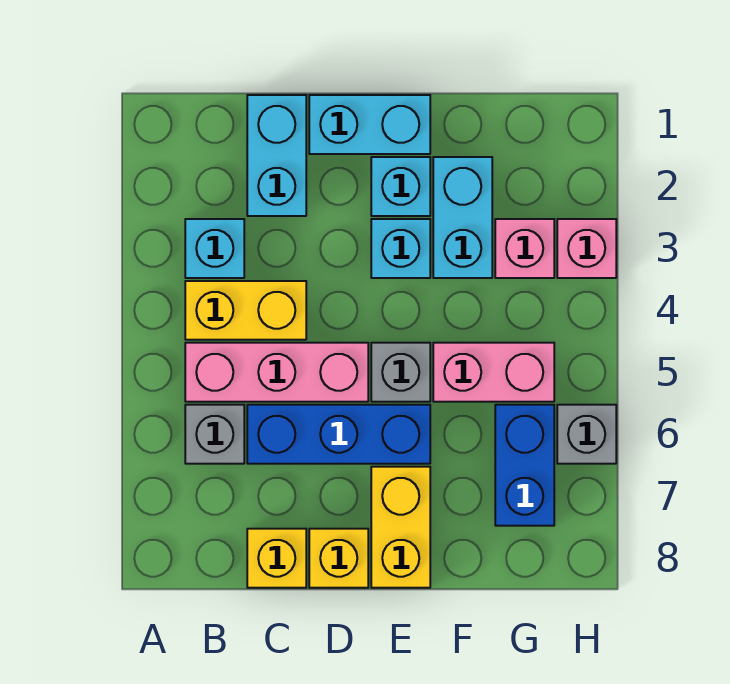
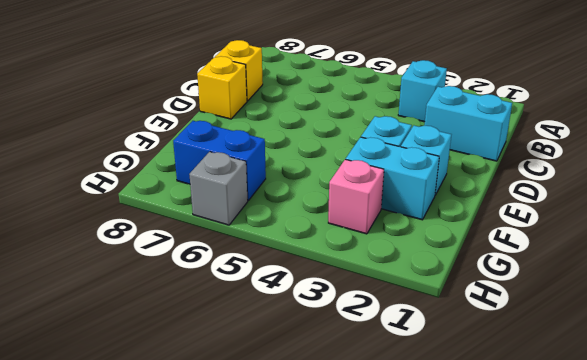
none -> yellow 1x2 brick [185,281,306,340]
none -> pink 1x3 brick [185,343,368,402]
none -> grey 1x1 brick [185,405,244,464]

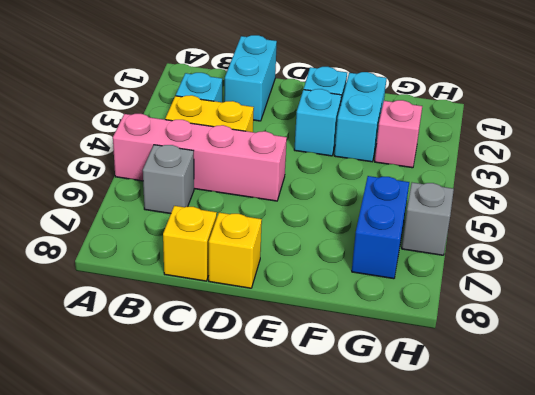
pink 1x4 brick [113,114,287,201] -> pink 1x3 brick [185,343,368,402]
none -> blue 1x3 brick [247,405,430,464]
none -> cyan 1x2 brick [309,95,430,154]
none -> grey 1x1 brick [371,343,430,402]

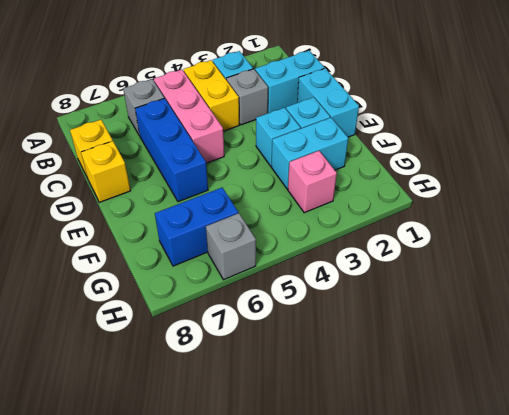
grey 1x1 brick [226,69,268,125] -> grey 1x1 brick moved to [371,343,430,402]
none -> yellow 1x2 brick [371,467,430,588]
none -> pink 1x2 brick [433,343,554,402]
none -> pink 1x1 brick [557,219,616,278]

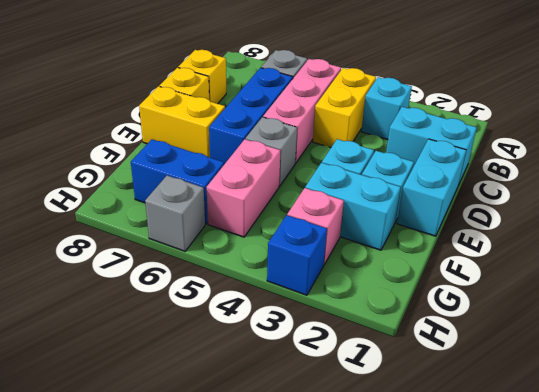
blue 1x1 brick [267,215,327,295] -> pink 1x1 brick [557,219,616,278]

